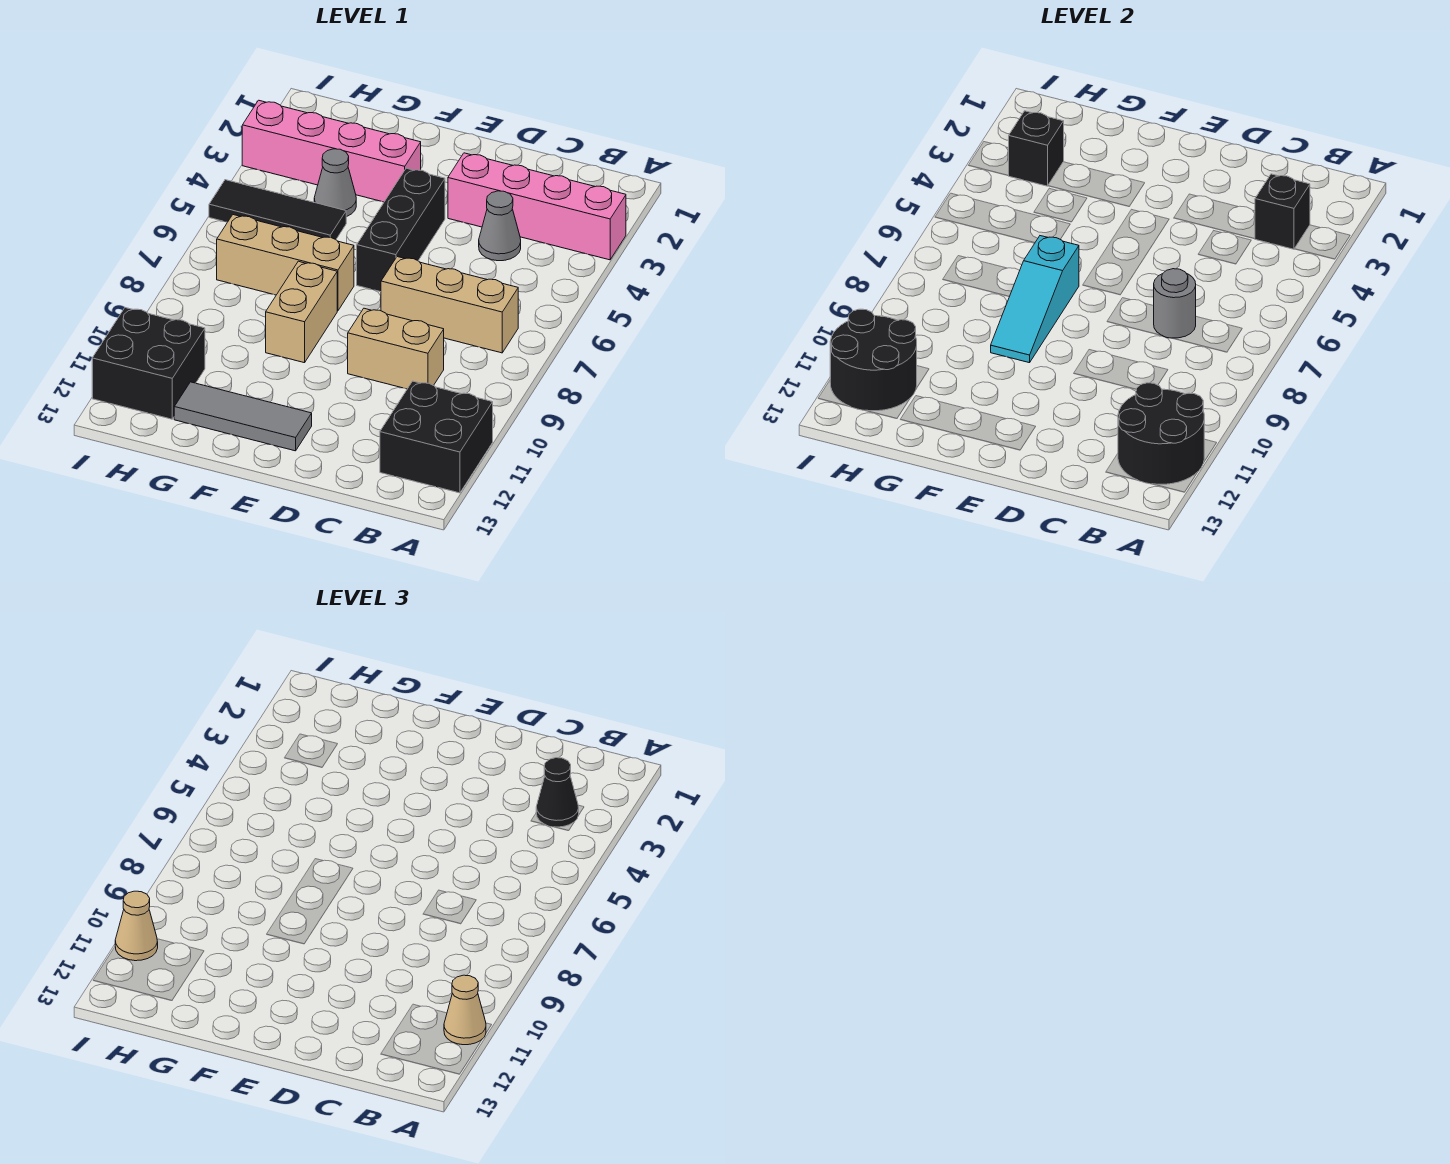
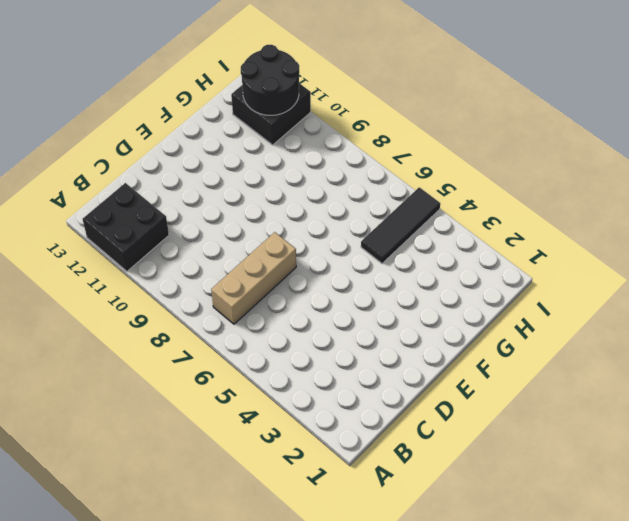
none -> pink 1x4 brick [448,153,626,260]
none -> grey 1x1 cone [479,191,521,261]
none -> tan 1x2 brick [348,308,444,389]

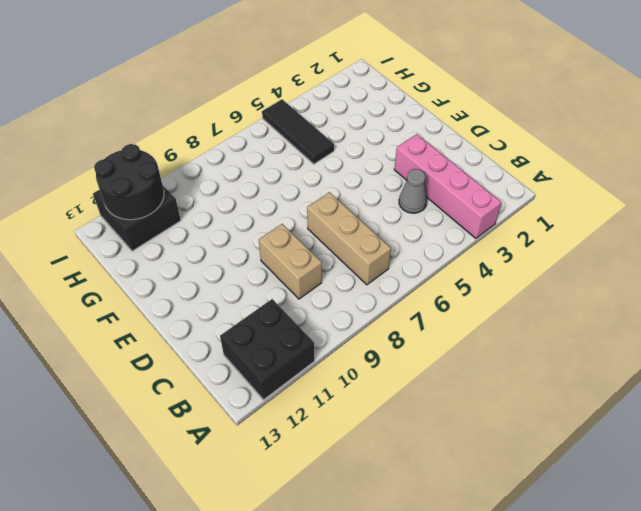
none -> black 1x3 brick [357,168,445,292]
none -> grey 1x3 tile [174,382,312,451]
none -> pink 1x4 brick [242,100,421,202]

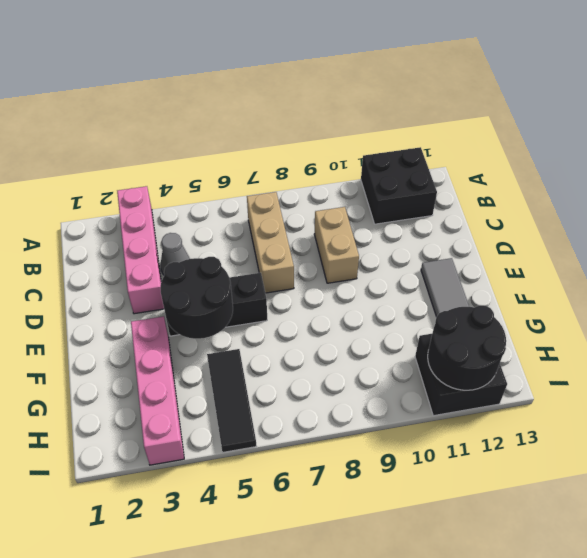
black 2x2 round brick [160,257,233,339] -> black 2x2 round brick moved to [1118,383,1204,484]
none -> tan 1x3 brick [217,215,354,311]
none -> tan 1x2 brick [266,261,337,363]
none -> grey 1x1 cone [314,149,356,217]

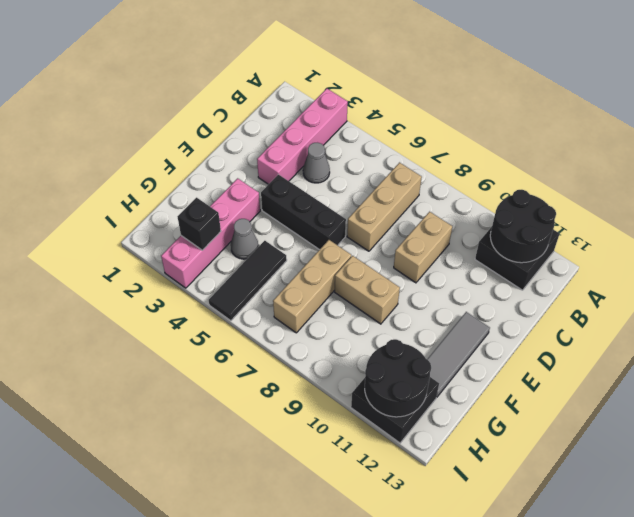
none -> black 1x1 brick [1255,174,1310,249]
none -> grey 1x1 round brick [1154,269,1196,338]
none -> cyan 1x3 slope [991,236,1079,363]

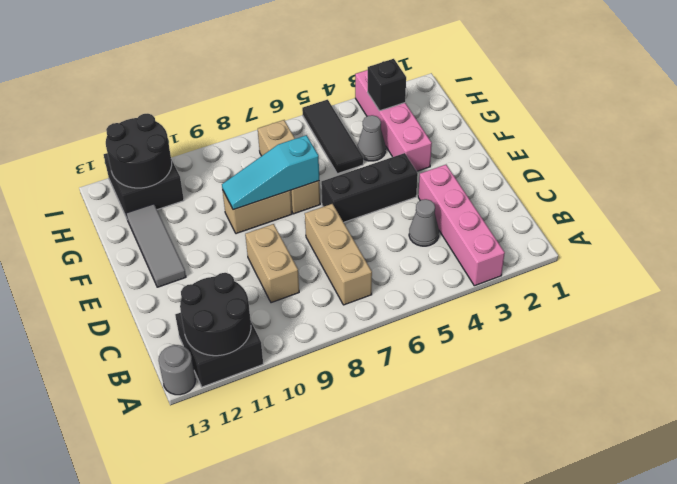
grey 1x1 round brick [159,345,196,395] -> grey 1x1 round brick moved to [1154,269,1196,338]
none -> black 1x1 brick [1255,174,1310,249]
none -> tan 1x1 cone [444,975,486,1045]
none -> black 1x1 cone [536,758,579,827]

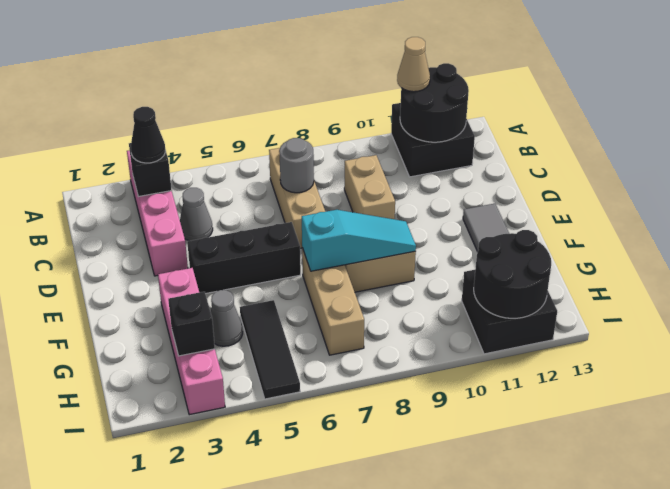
none -> tan 1x1 cone [115,891,158,961]

